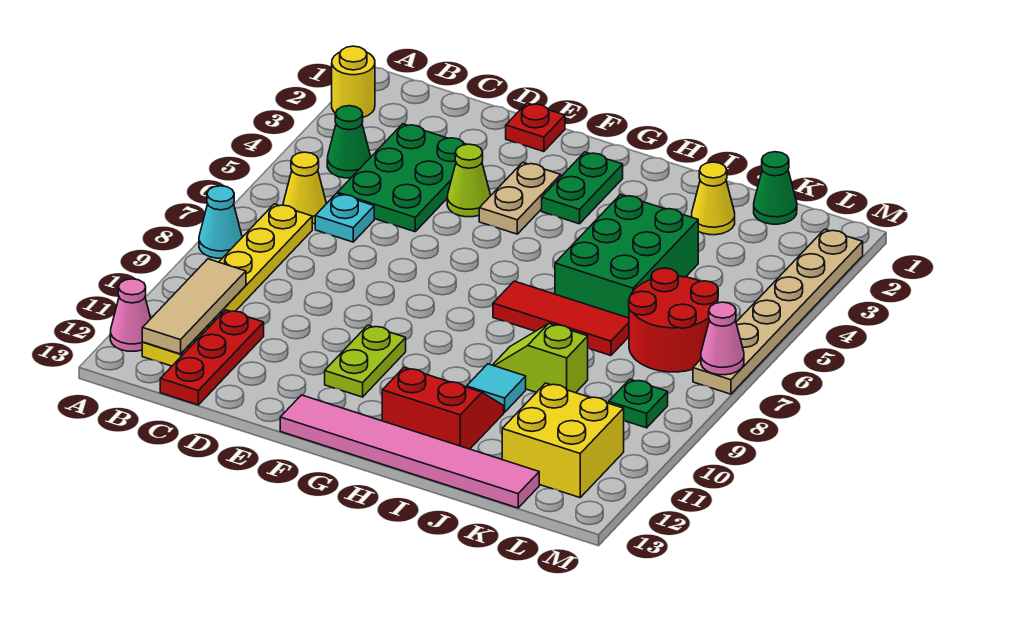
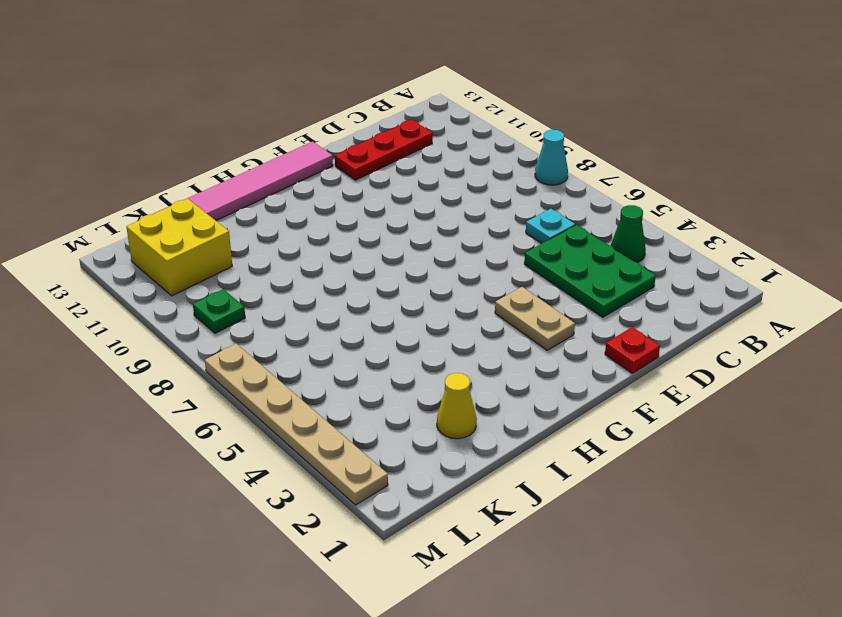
red 1x3 plate [335,120,433,180] -> red 1x3 plate turned to [160,310,264,405]
none -> yellow 1x1 round brick [332,46,375,117]
none -> pink 1x1 cone [110,279,151,351]
none -> yellow 1x1 cone [283,152,326,224]

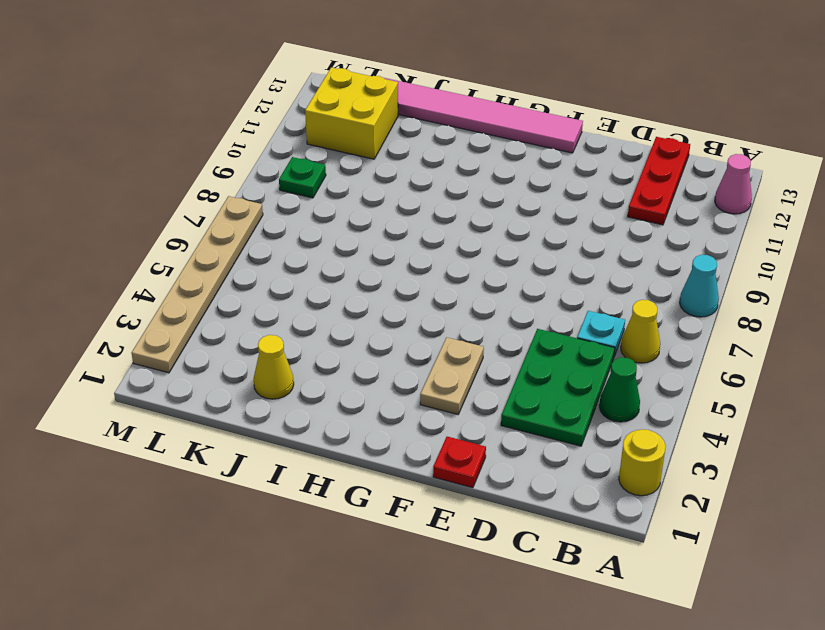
none -> yellow 1x6 plate [142,204,312,366]
none -> lime 1x1 cone [447,144,491,217]
none -> lime 1x2 plate [325,325,406,397]

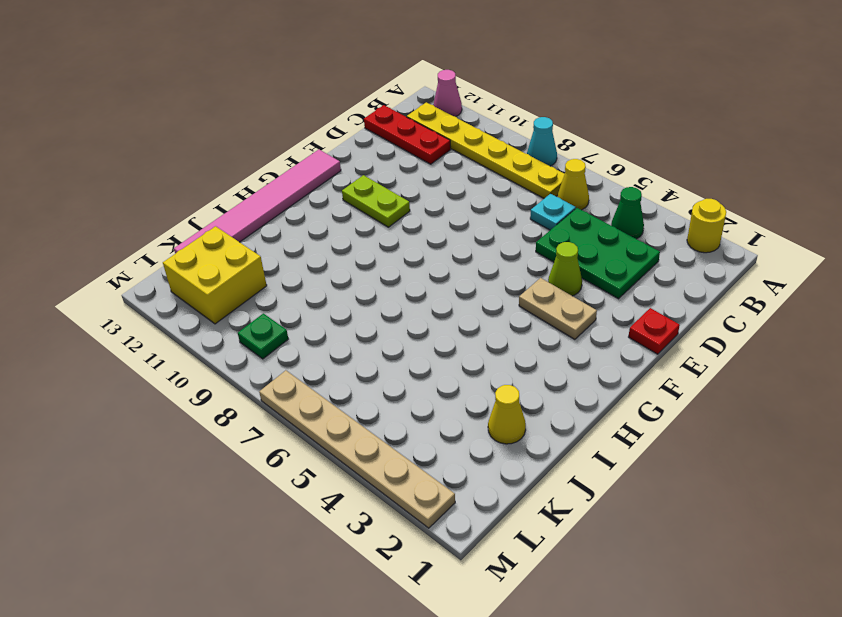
none -> green 1x2 plate [542,152,623,224]
none -> red 1x3 tile [493,281,629,356]
none -> red 2x2 slope [382,367,504,449]

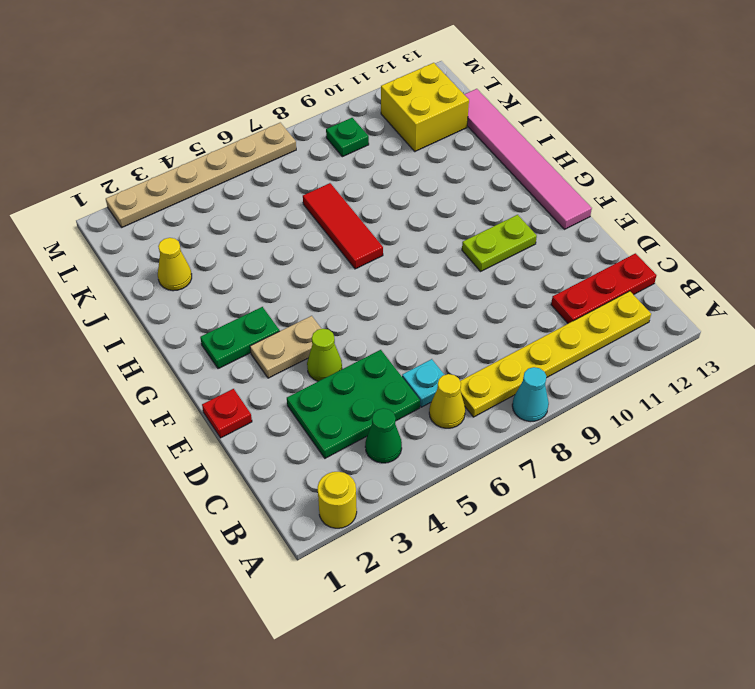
none -> pink 1x1 cone [110,279,151,351]
none -> red 2x2 slope [382,367,504,449]
none -> green 2x3 brick [555,195,698,318]

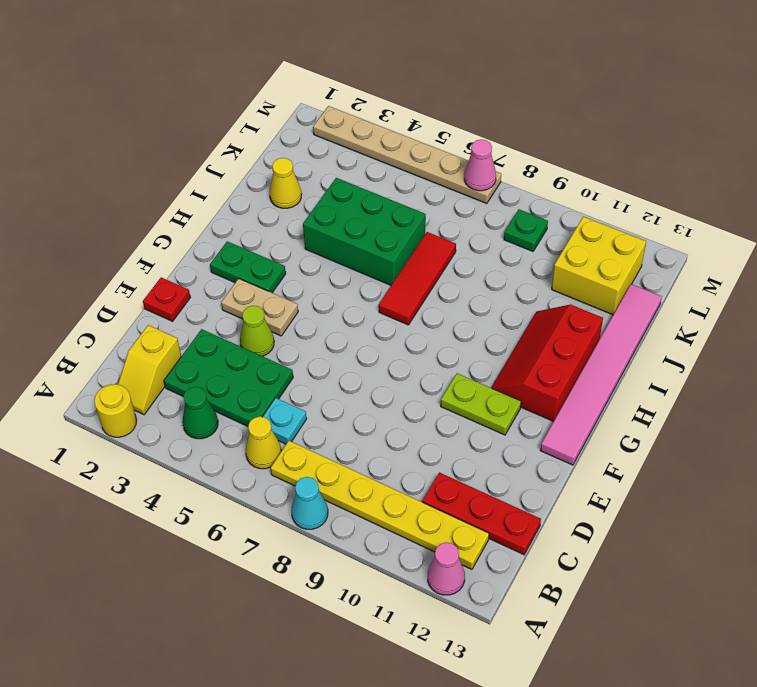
yellow 1x2 slope [118,325,181,415] -> none
red 2x3 slope [491,305,603,421] -> red 2x2 slope [382,367,504,449]
none -> lime 1x2 slope [493,324,588,393]
none -> cyan 1x1 tile [467,364,526,412]
none -> green 1x1 cone [754,152,797,224]

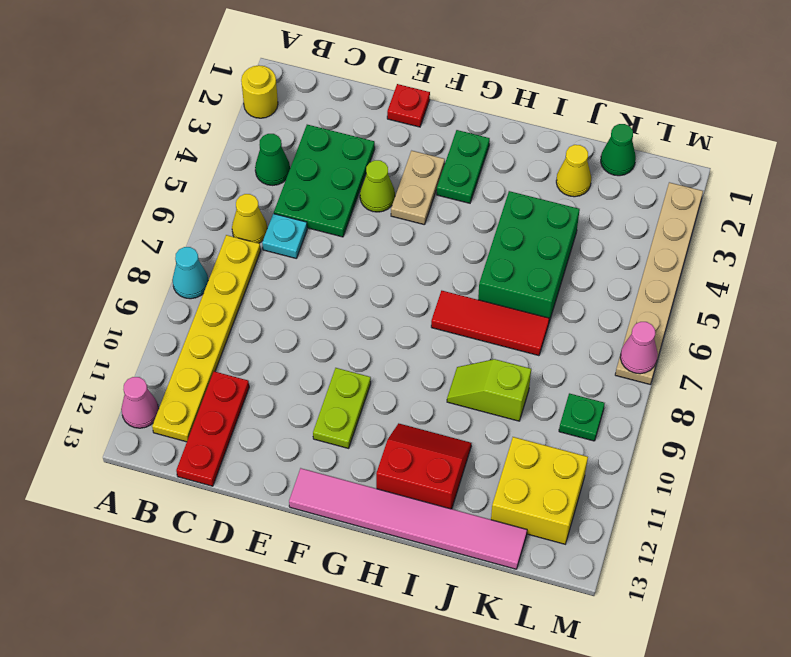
none -> cyan 1x1 tile [467,364,526,412]
none -> red 2x2 round brick [629,268,718,372]
none -> tan 1x3 tile [142,259,246,354]

